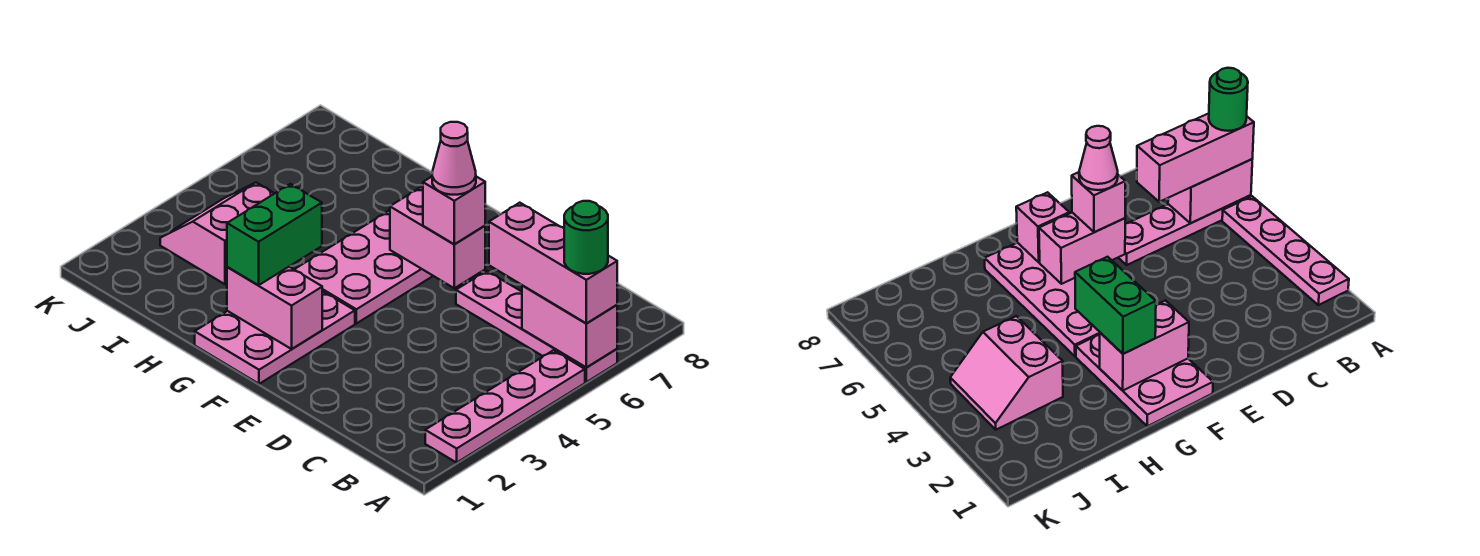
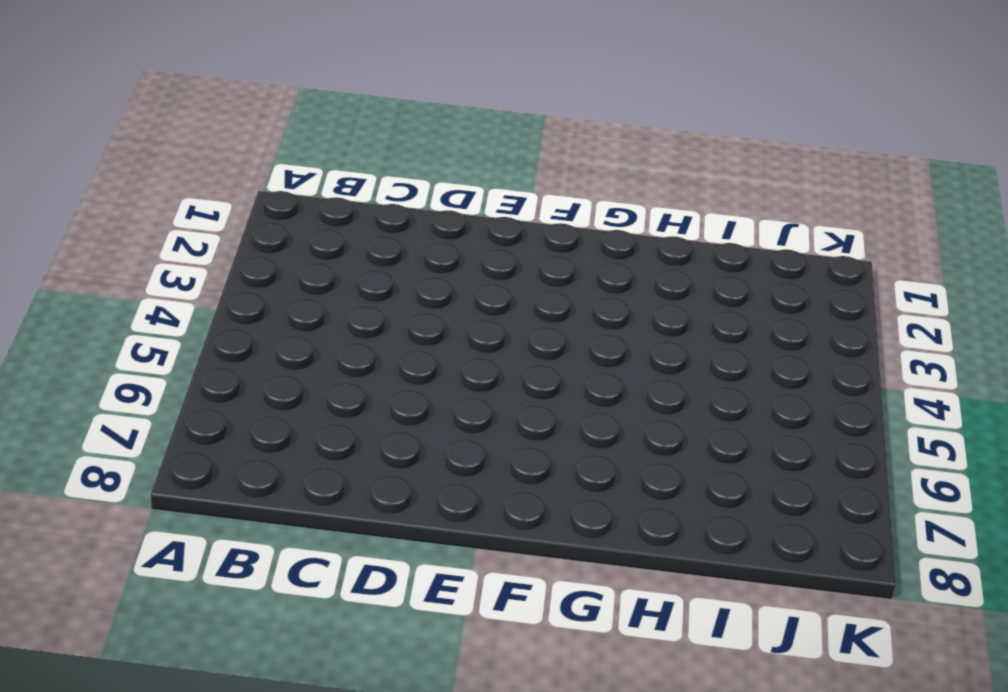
none -> pink 1x4 plate [425,350,585,463]
none -> pink 1x4 plate [456,271,617,382]
none -> pink 2x3 plate [195,291,355,384]

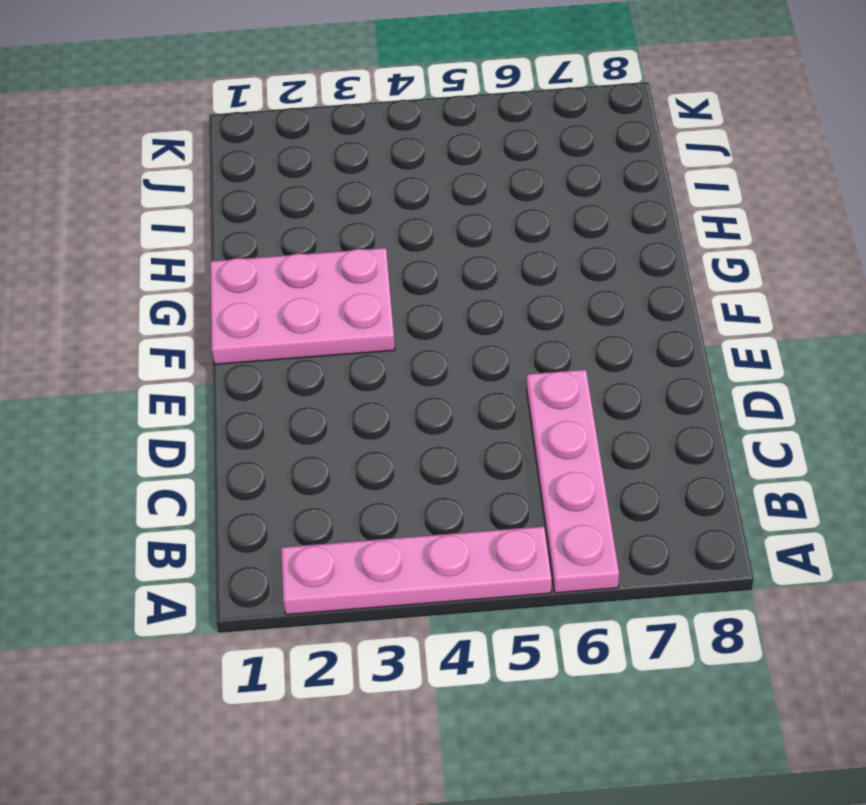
none -> pink 2x4 plate [294,210,433,323]
none -> pink 2x2 slope [160,183,275,284]
none -> pink 1x2 brick [522,285,617,367]

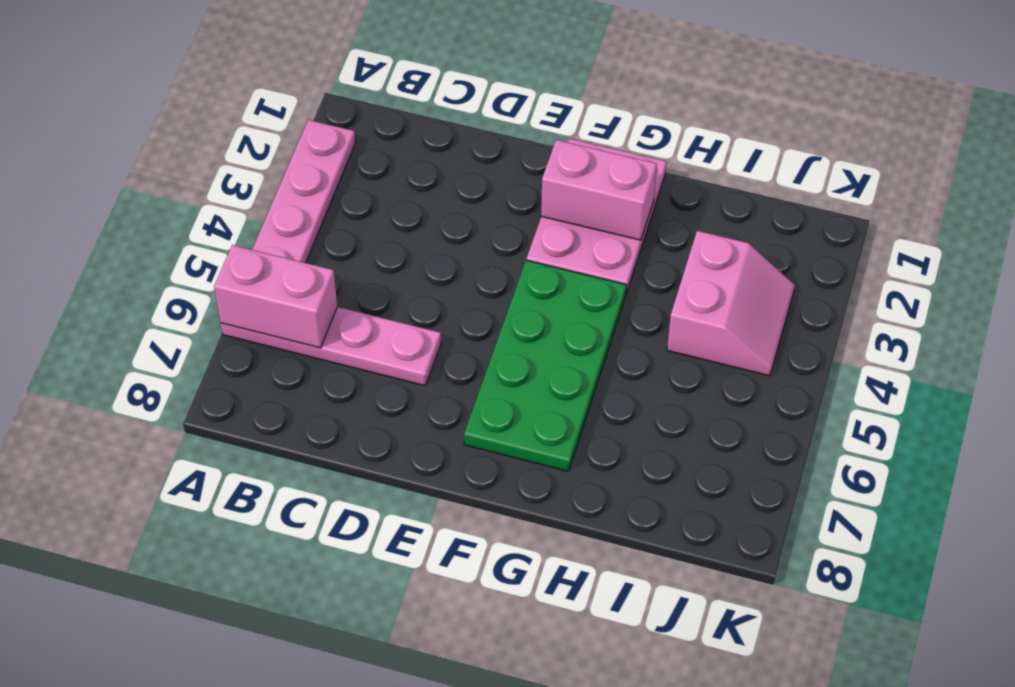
green 2x4 plate [464,260,626,471] -> pink 2x4 plate [294,210,433,323]
none -> pink 1x2 brick [390,187,485,288]
none -> pink 1x1 brick [1016,192,1069,262]
none -> pink 1x3 brick [489,203,617,323]

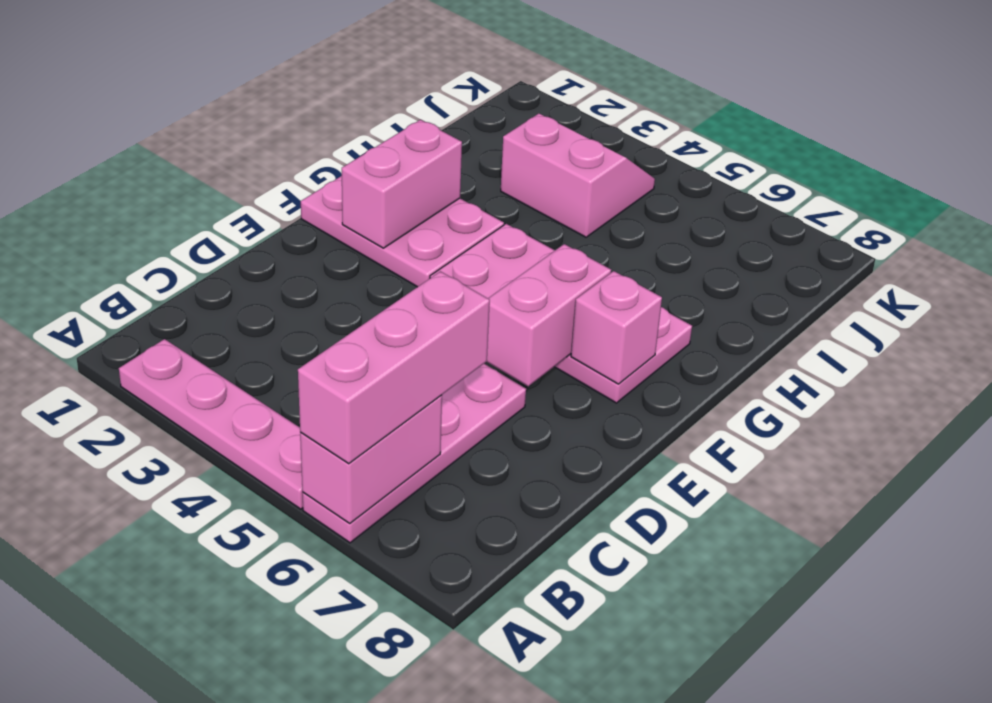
none -> pink 1x1 brick [423,177,485,244]
none -> green 1x2 brick [227,184,322,285]
none -> green 1x1 round brick [564,201,608,274]

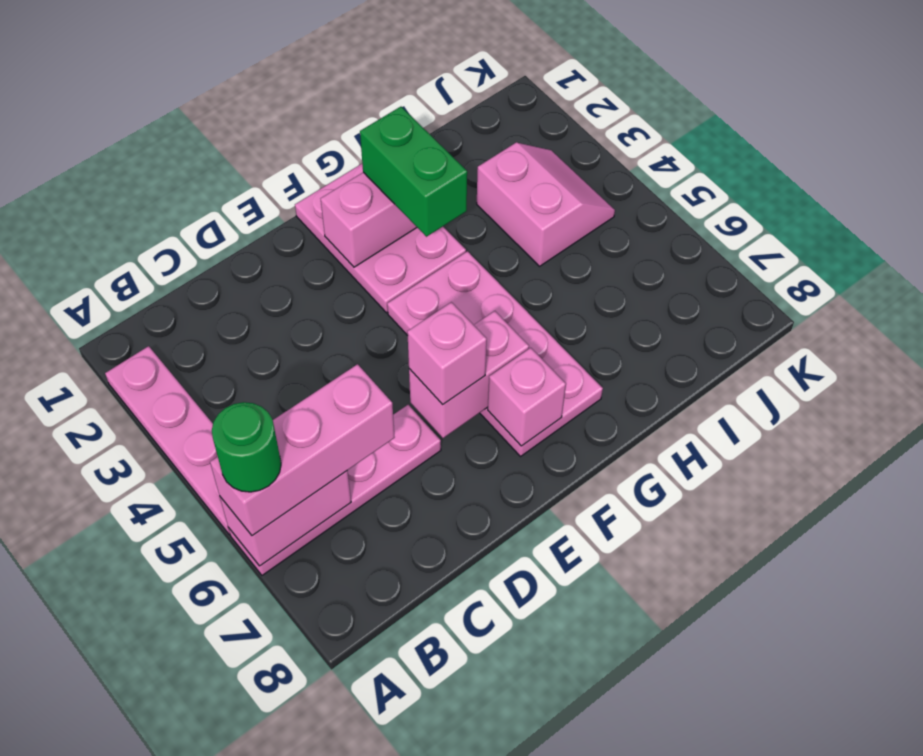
none -> pink 1x1 cone [432,122,476,195]

